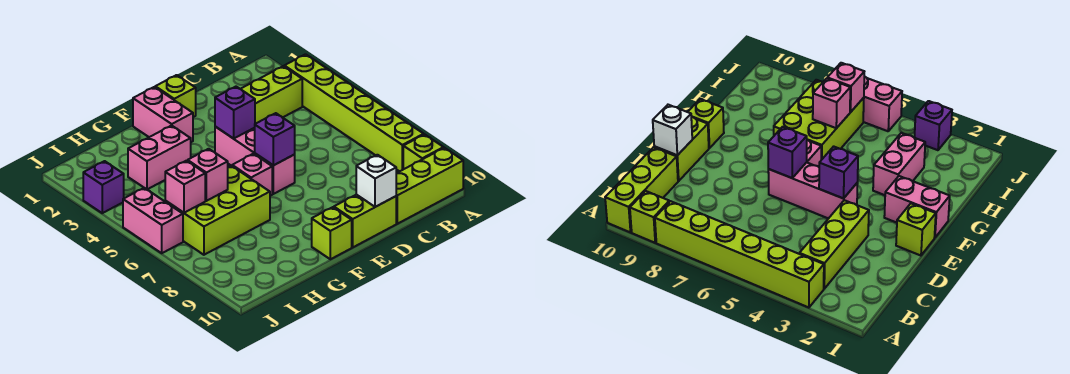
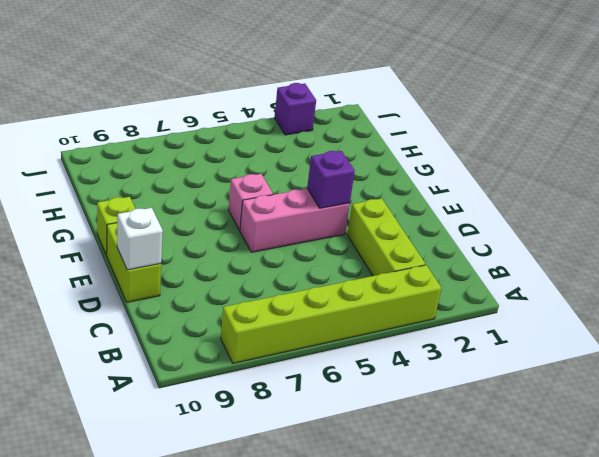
none -> lime 1x1 brick [403,134,444,169]
none -> lime 1x3 brick [396,148,463,224]
none -> lime 1x1 brick [155,75,196,117]

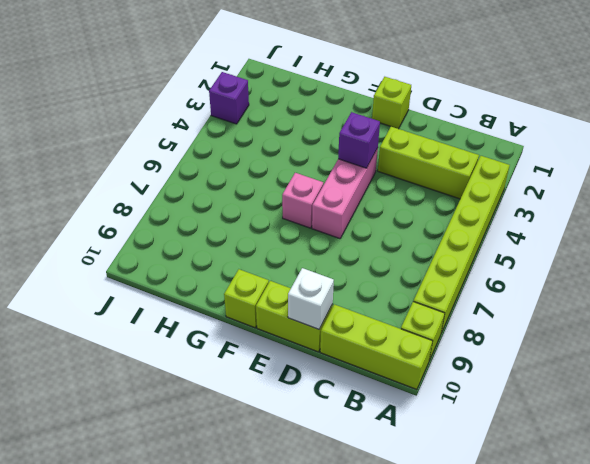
none -> pink 1x2 brick [133,87,193,142]
none -> pink 1x2 brick [128,125,191,189]
none -> lime 2x3 brick [165,166,270,255]

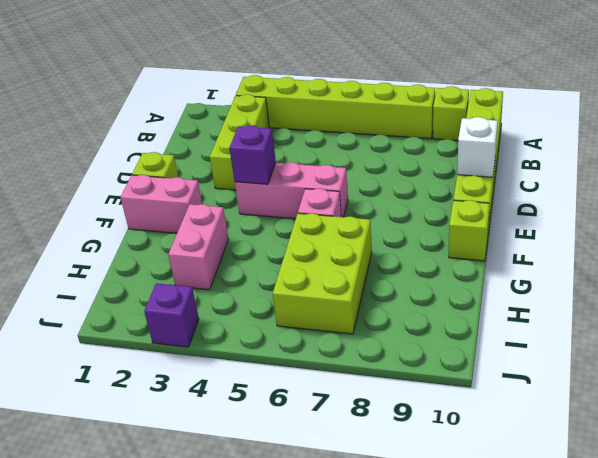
none -> pink 1x2 brick [123,188,183,253]
none -> purple 1x1 brick [255,113,295,165]
none -> pink 1x1 brick [188,149,228,201]

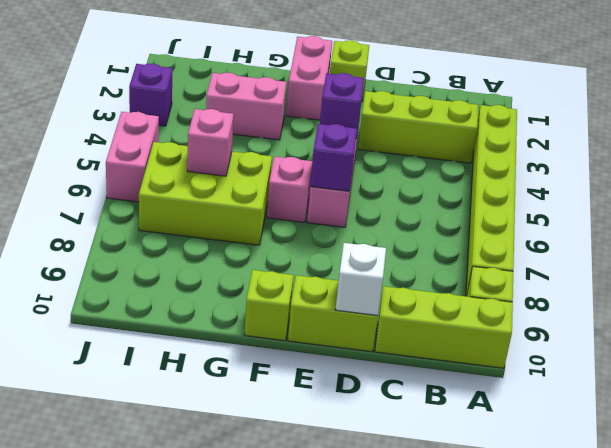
none -> pink 1x1 brick [165,161,205,213]

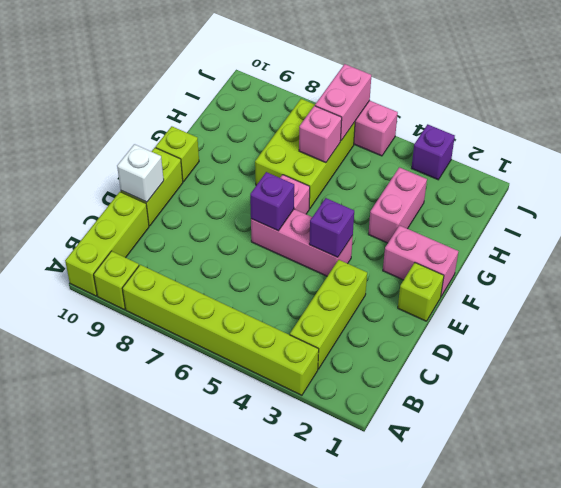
pink 1x2 brick [315,64,371,141] -> pink 1x1 brick [165,161,205,213]

